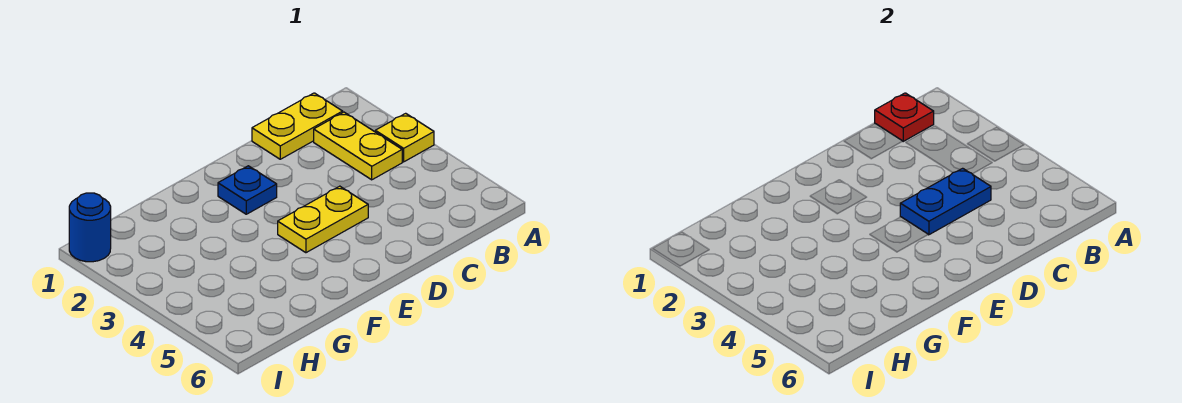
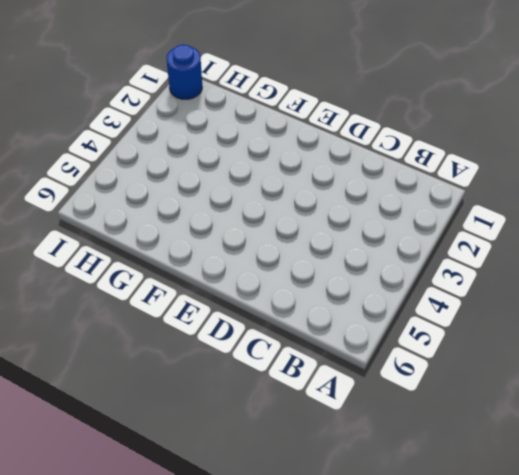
none -> yellow 1x1 plate [375,113,434,162]
none -> yellow 1x2 plate [252,93,343,159]

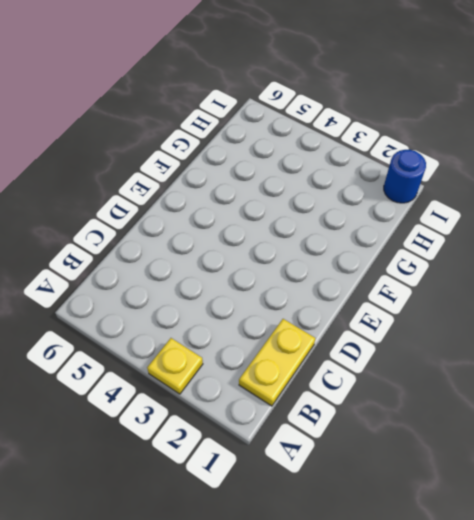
none -> yellow 1x2 plate [314,112,402,180]
none -> yellow 1x2 plate [278,186,368,253]

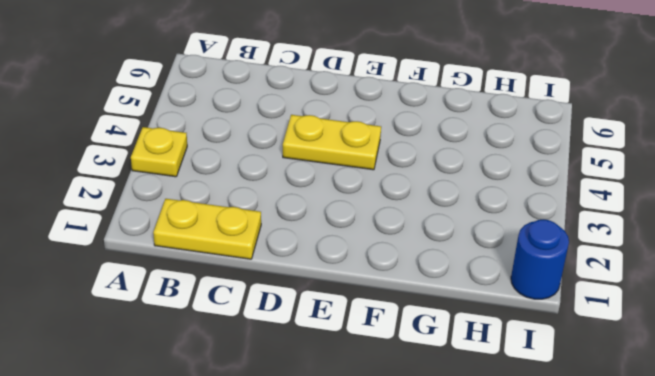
none -> yellow 1x2 plate [314,112,402,180]
none -> blue 1x1 plate [218,166,277,214]

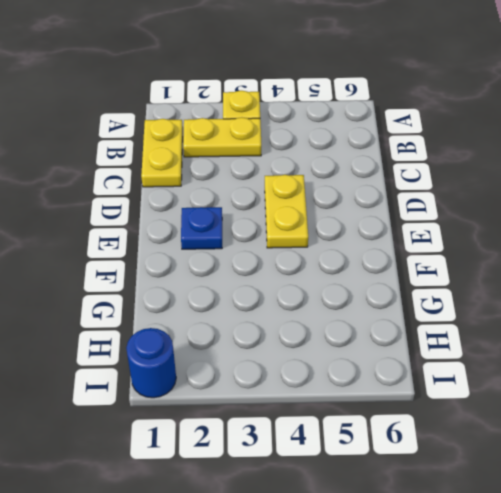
none -> red 1x1 plate [875,93,934,141]
none -> blue 1x2 plate [900,168,991,235]

